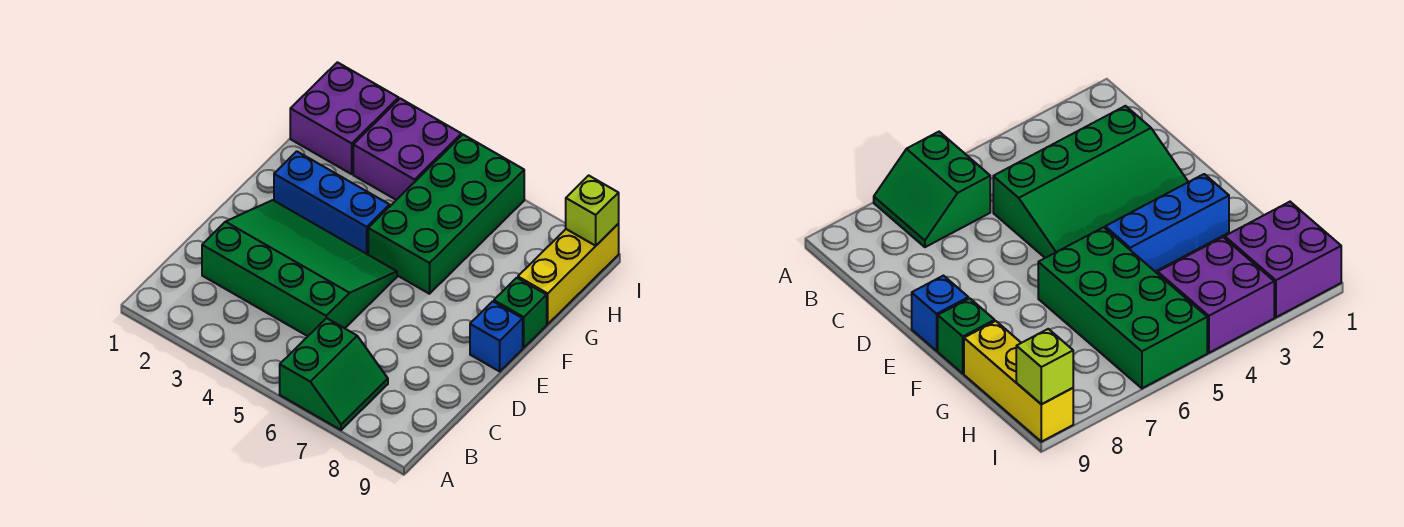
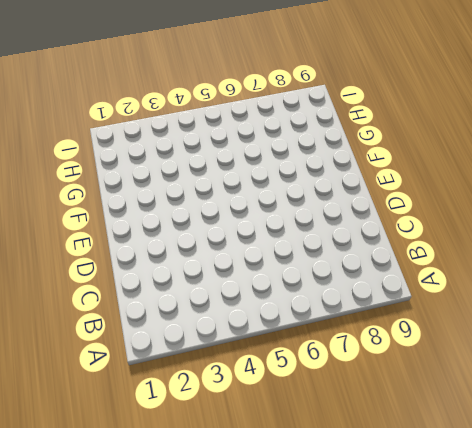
none -> green 2x2 slope [280,318,388,430]
none -> green 3x4 slope [202,200,397,336]

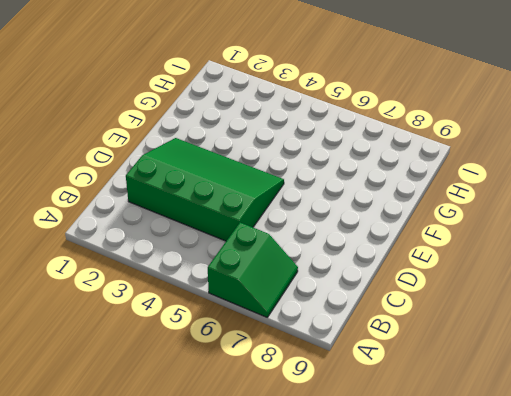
none -> blue 1x1 brick [470,301,523,371]
none -> blue 1x3 brick [274,151,390,254]

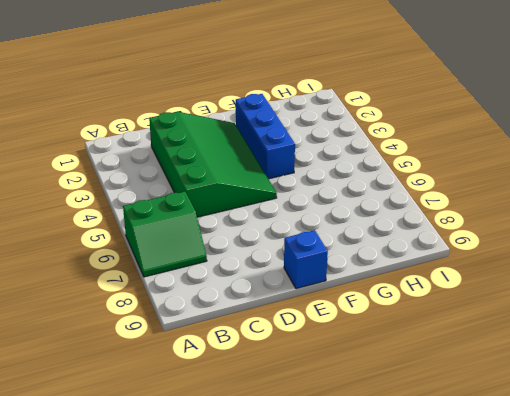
none -> green 2x4 brick [368,135,524,294]
none -> green 1x1 brick [494,278,547,348]

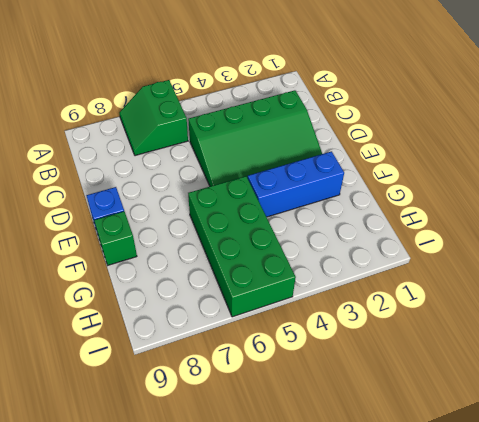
none -> yellow 1x3 brick [518,224,619,324]
none -> purple 2x2 brick [290,62,399,174]

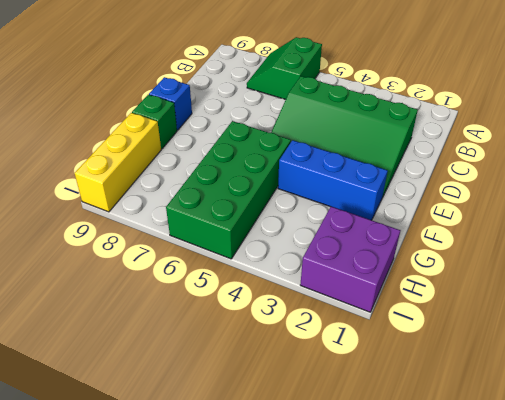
none -> purple 2x2 brick [353,98,461,200]
none -> lime 1x1 brick [566,175,619,246]

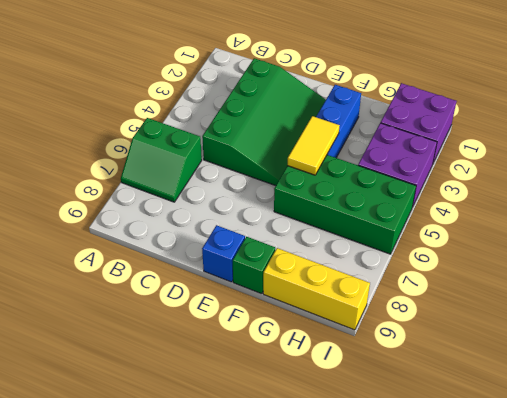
yellow 1x2 tile [288,116,340,175] -> none
none -> lime 1x1 brick [566,175,619,246]

